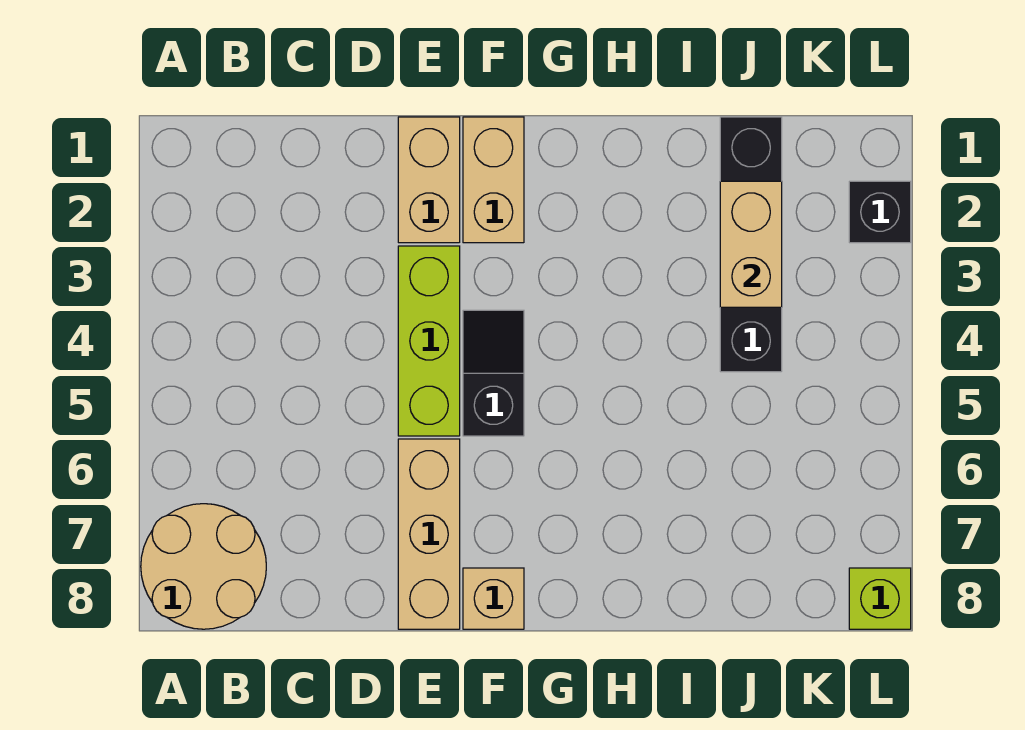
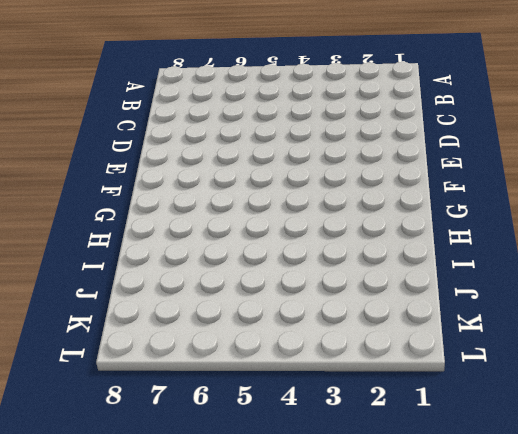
none -> tan 2x2 round brick [141,504,266,629]
none -> tan 1x2 brick [398,117,460,243]

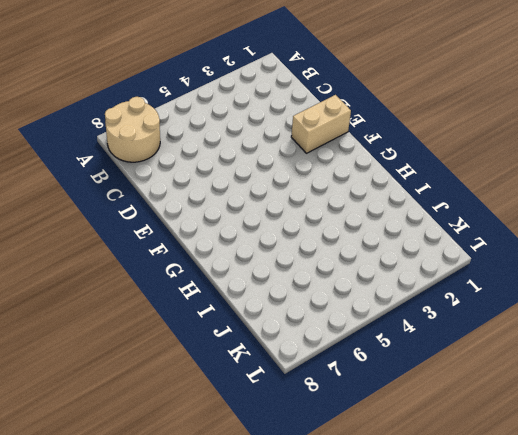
none -> lime 1x3 brick [398,246,460,436]
none -> tan 1x3 brick [398,439,460,629]

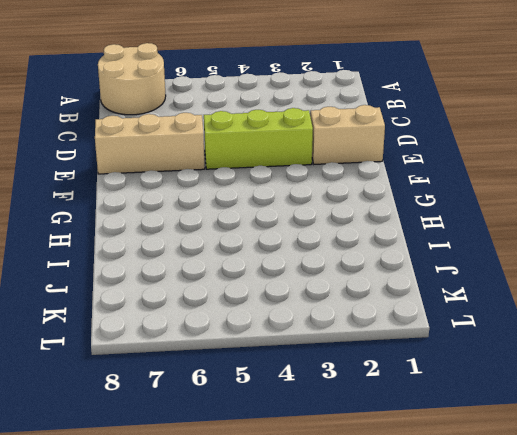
none -> tan 1x2 brick [463,117,524,243]
none -> black 1x2 slope [463,310,524,436]

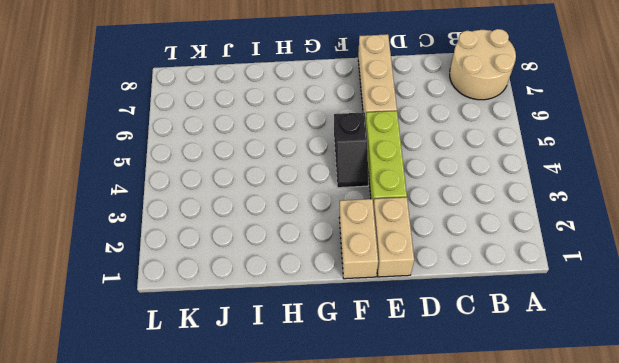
none -> tan 1x1 brick [463,568,524,629]
none -> black 1x4 brick [720,117,782,372]

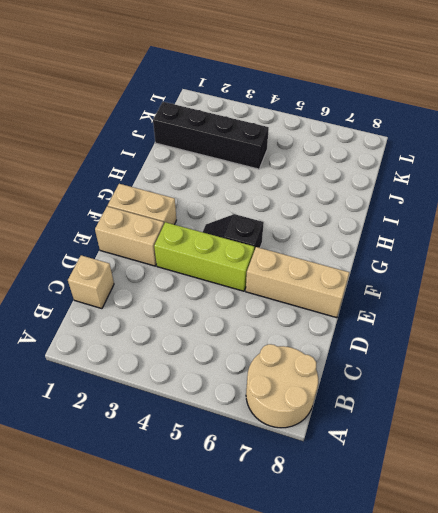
tan 1x1 brick [68,255,114,309] -> tan 1x1 brick moved to [463,568,524,629]
none -> black 1x1 brick [849,181,911,243]
none -> lime 1x1 brick [849,568,911,629]

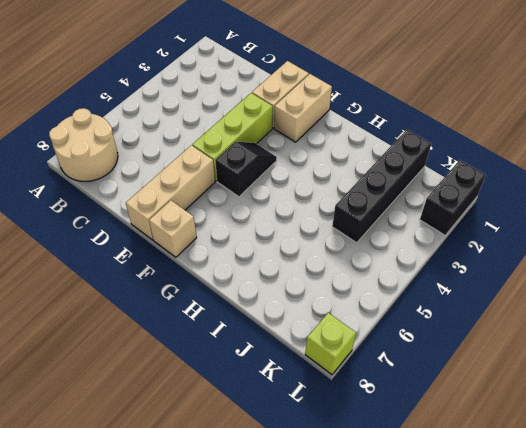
black 1x2 brick [420,160,486,235] -> black 1x1 brick [849,181,911,243]
none -> tan 1x2 brick [720,181,782,307]

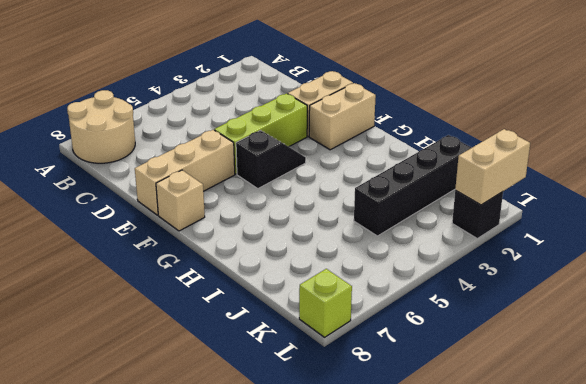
tan 1x2 brick [455,129,530,205] -> tan 1x2 brick moved to [720,181,782,307]

